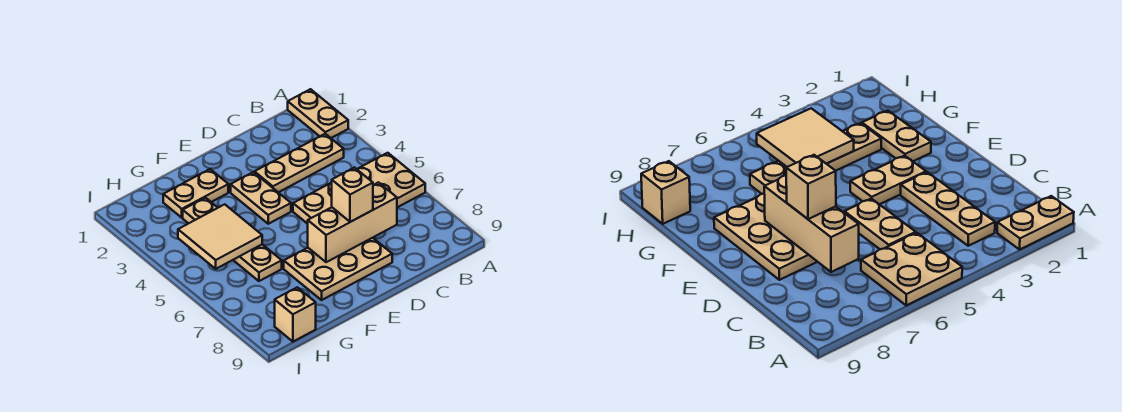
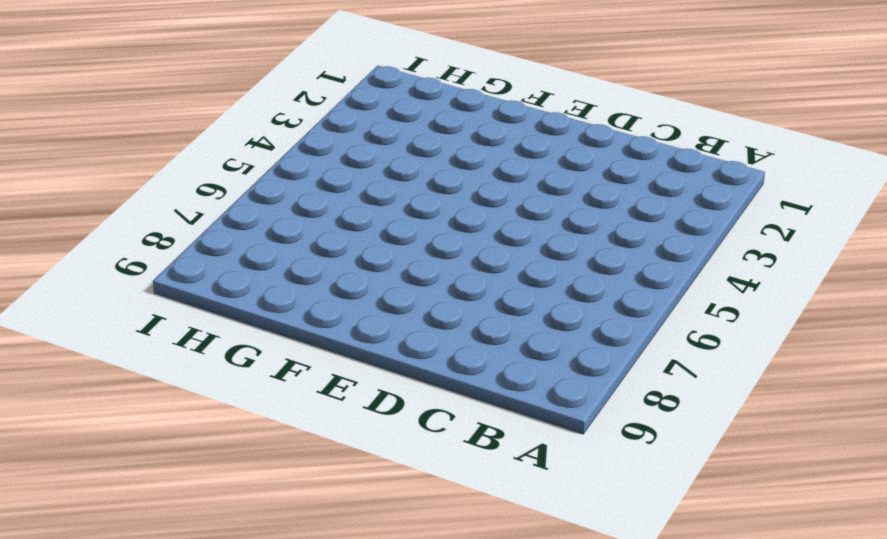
none -> tan 1x2 plate [288,89,348,138]
none -> tan 2x2 plate [357,153,425,207]
none -> tan 1x3 plate [255,134,344,192]

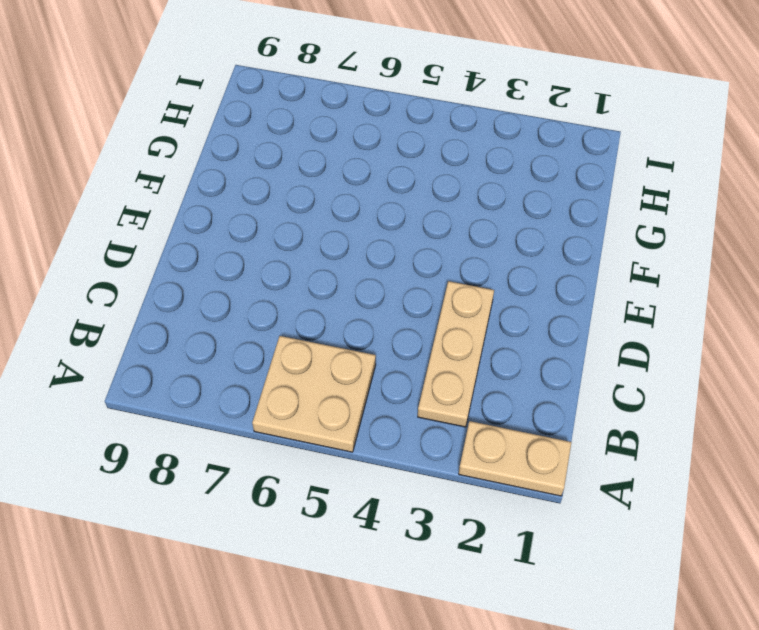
none -> tan 1x2 plate [293,182,332,224]
none -> tan 2x3 plate [284,238,392,300]
none -> tan 1x2 plate [231,172,291,224]

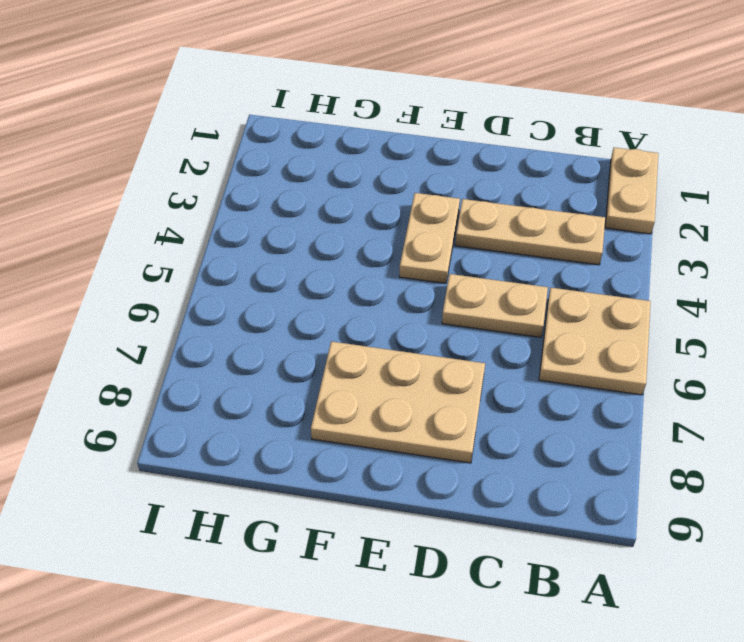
none -> tan 1x2 plate [163,169,228,218]
none -> tan 1x4 plate [183,198,282,281]
none -> tan 1x1 brick [275,287,316,342]

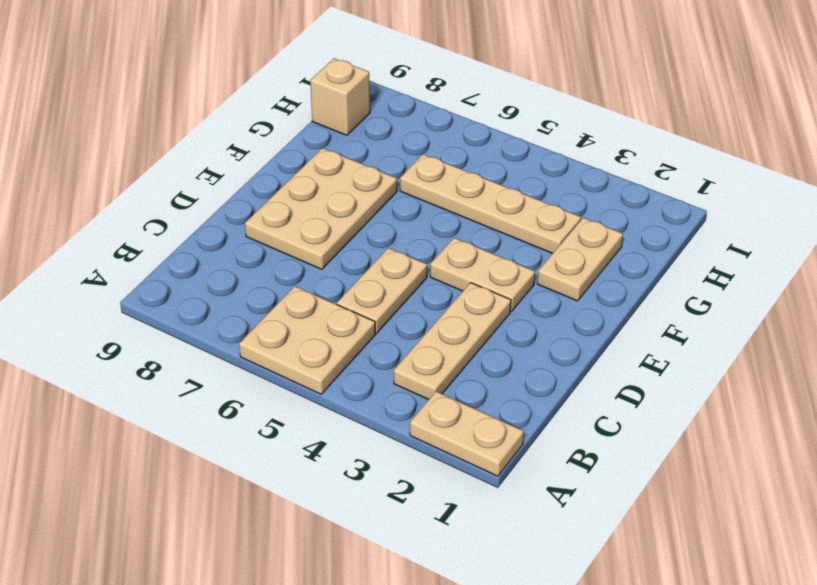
none -> tan 1x3 brick [308,182,397,262]
none -> tan 2x2 tile [178,204,262,269]
none -> tan 1x1 brick [332,168,373,222]

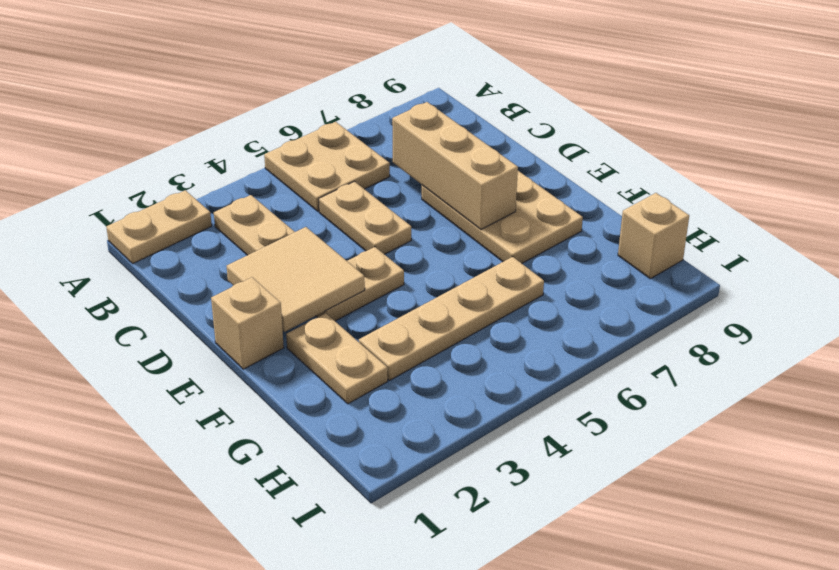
tan 2x2 tile [227,227,365,332] -> tan 2x2 tile moved to [178,204,262,269]
tan 1x1 brick [211,277,284,369] -> tan 1x1 brick moved to [332,168,373,222]

